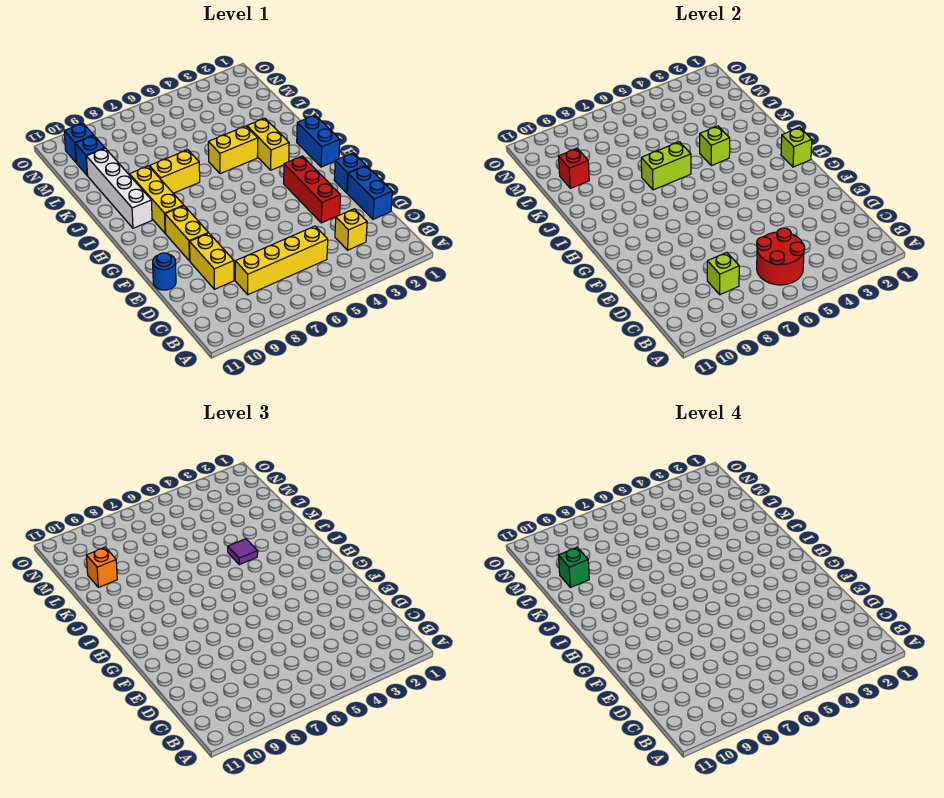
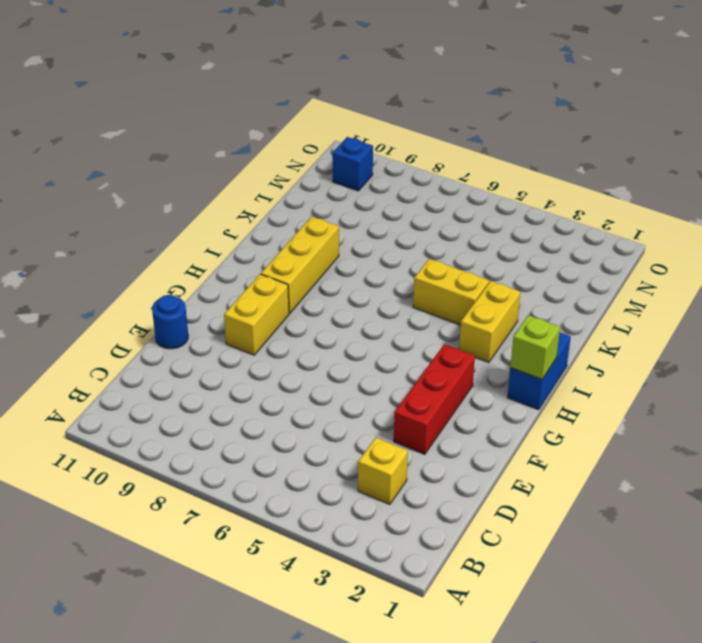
none -> yellow 1x4 brick [235,226,328,295]
none -> blue 1x2 brick [347,166,392,219]
none -> yellow 1x2 brick [190,233,234,289]

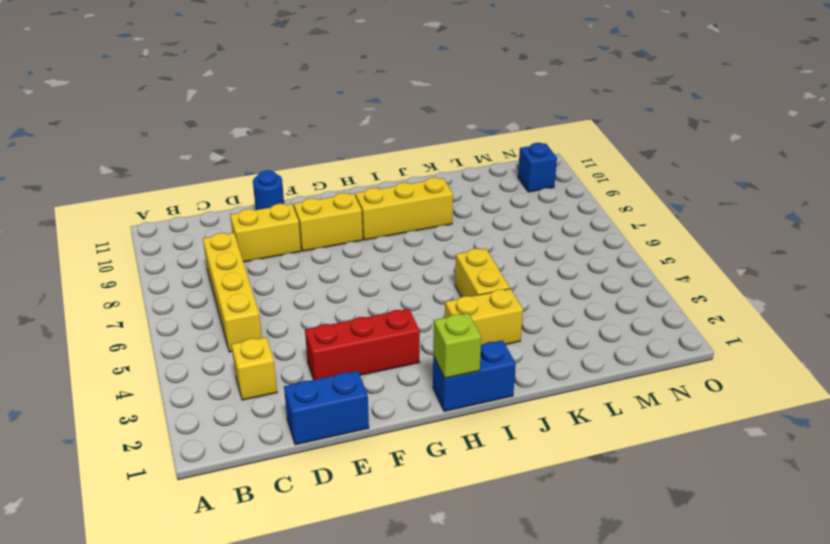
none -> blue 1x1 brick [334,153,366,193]
none -> white 1x4 brick [86,148,152,228]
none -> yellow 1x2 brick [149,150,200,193]

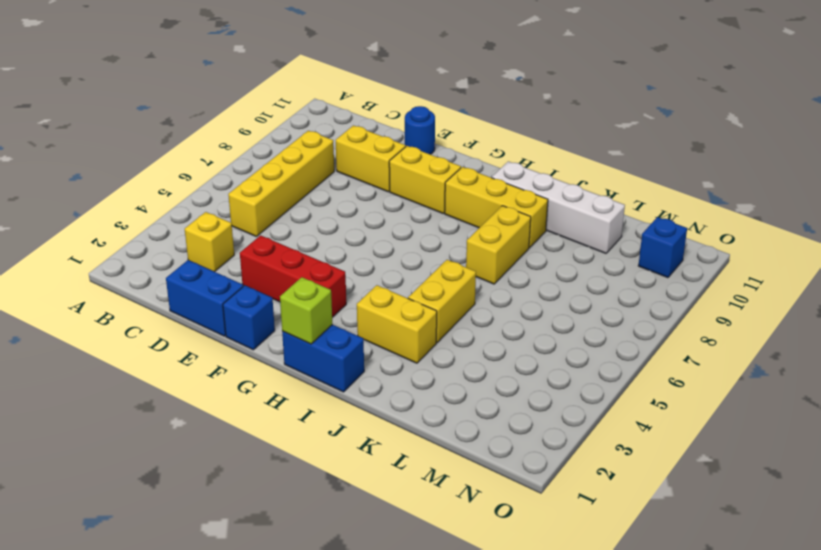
none -> blue 1x1 brick [75,136,105,176]
none -> red 2x2 round brick [757,228,805,285]
none -> lime 1x1 brick [707,252,739,295]

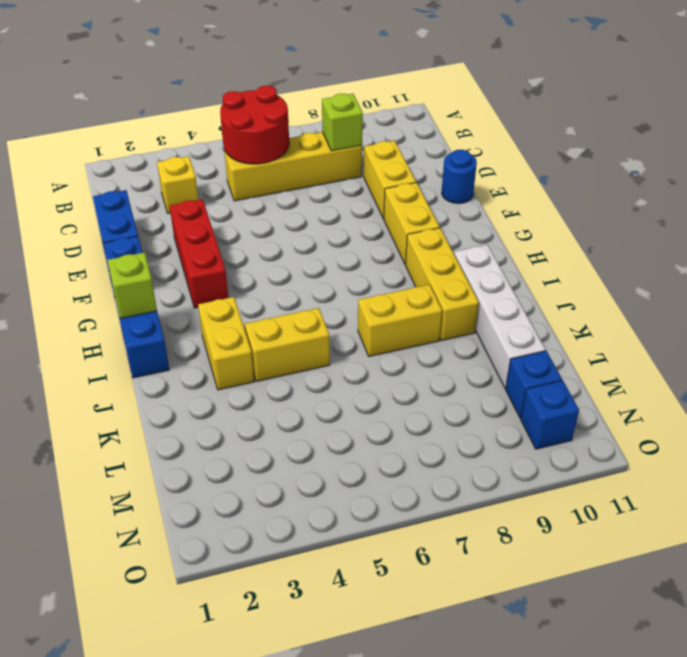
none -> lime 1x1 brick [700,126,730,166]
none -> lime 1x2 brick [641,142,691,190]
none -> red 1x1 brick [558,148,589,188]

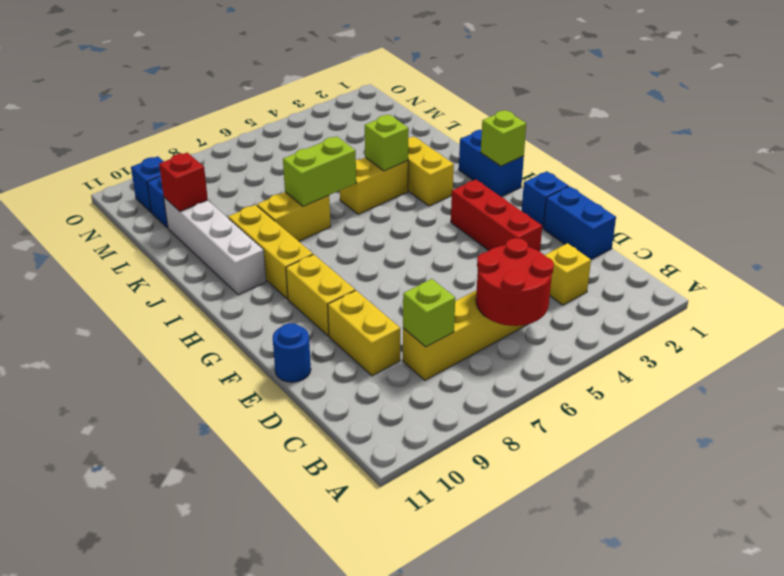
none -> purple 1x1 tile [228,539,258,565]
none -> orange 1x1 brick [86,547,117,587]
none -> green 1x1 brick [558,547,589,587]

